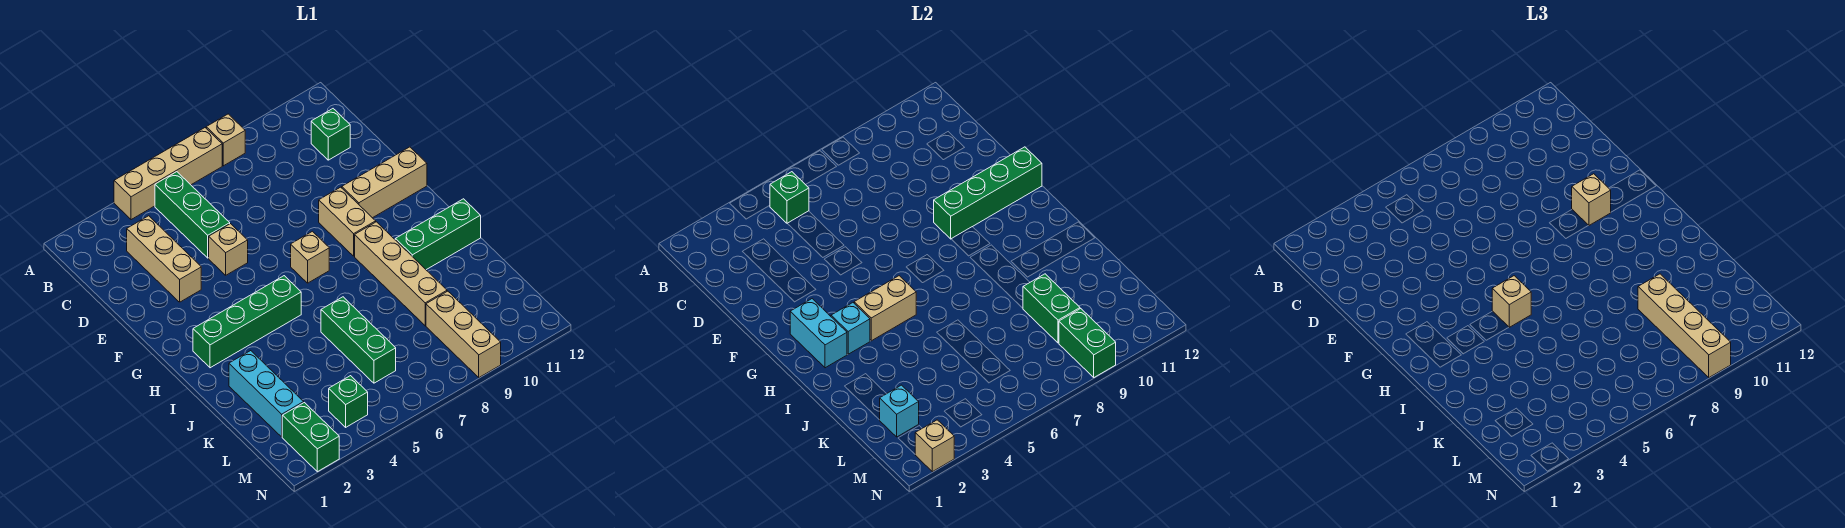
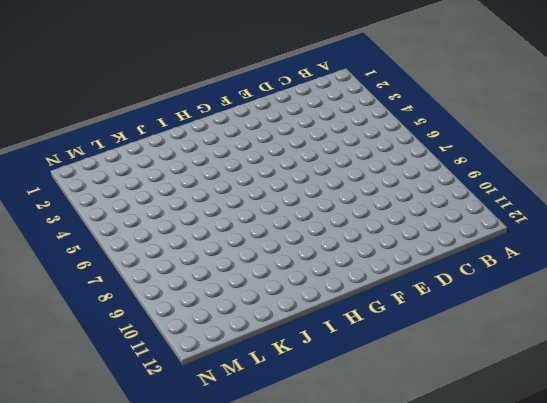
none -> tan 1x4 brick [114,128,222,220]
none -> tan 1x1 brick [206,114,245,166]
none -> green 1x3 brick [155,172,230,258]

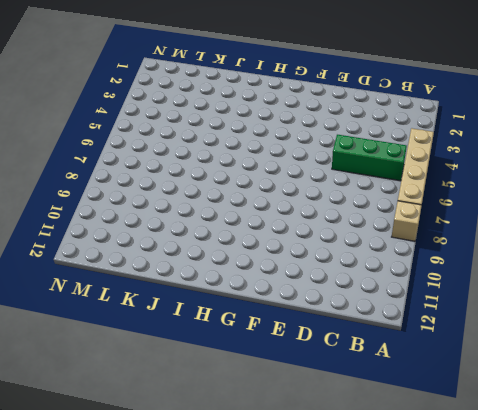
none -> tan 1x3 brick [127,216,201,302]
none -> green 1x1 brick [311,109,350,160]
none -> tan 1x1 brick [209,224,248,275]

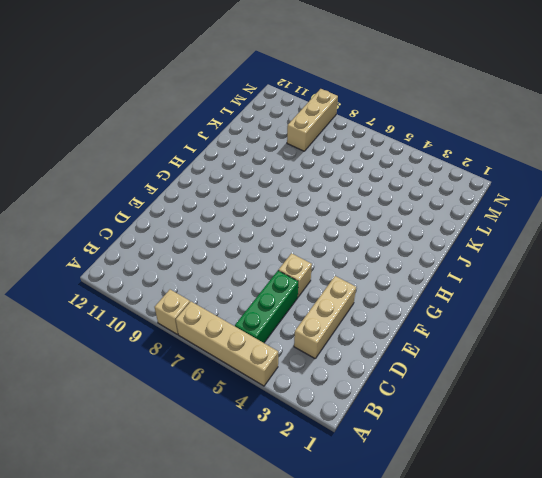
none -> green 1x1 brick [311,109,350,160]
none -> tan 1x2 brick [319,187,376,256]
none -> tan 1x3 brick [342,147,427,218]

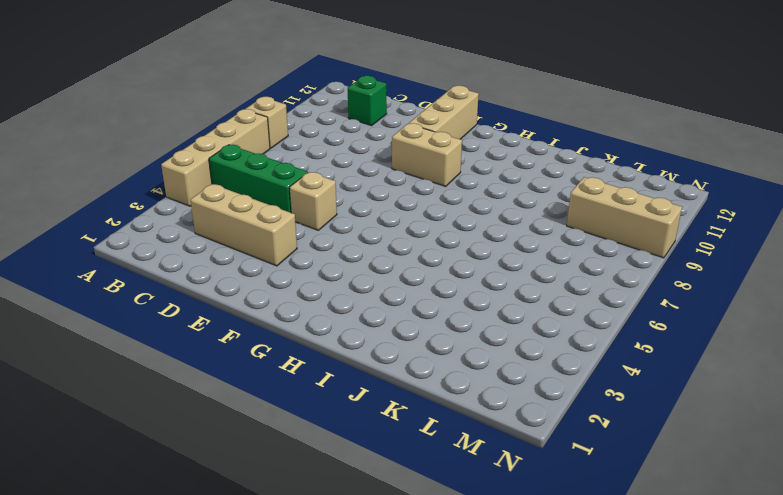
none -> tan 1x1 brick [291,231,329,283]
none -> green 1x4 brick [193,276,301,368]
none -> tan 1x4 brick [355,222,447,326]

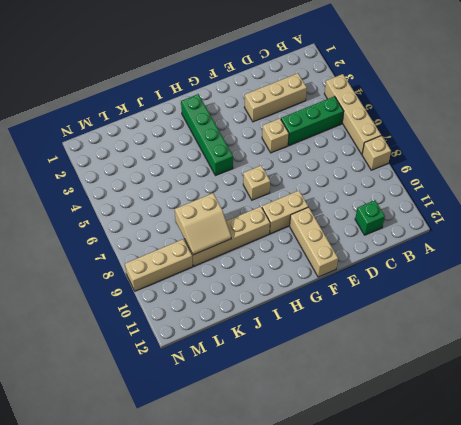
tan 2x2 slope [175,193,231,255] -> green 1x2 brick [1023,274,1080,343]
none -> green 1x3 brick [395,199,481,270]
none -> cyan 1x3 brick [229,351,304,437]
none -> green 1x3 brick [321,297,396,383]

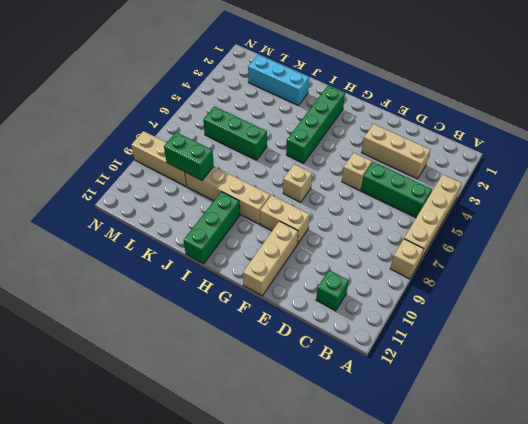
none -> green 1x2 brick [282,403,339,472]
none -> green 1x1 brick [329,376,368,427]
none -> green 1x1 brick [770,172,809,224]

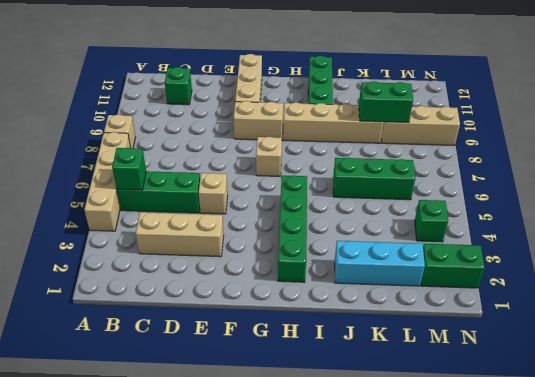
none -> green 1x4 brick [934,147,1042,239]
none -> cyan 1x2 brick [790,299,847,368]
none -> cyan 1x1 brick [831,303,870,354]

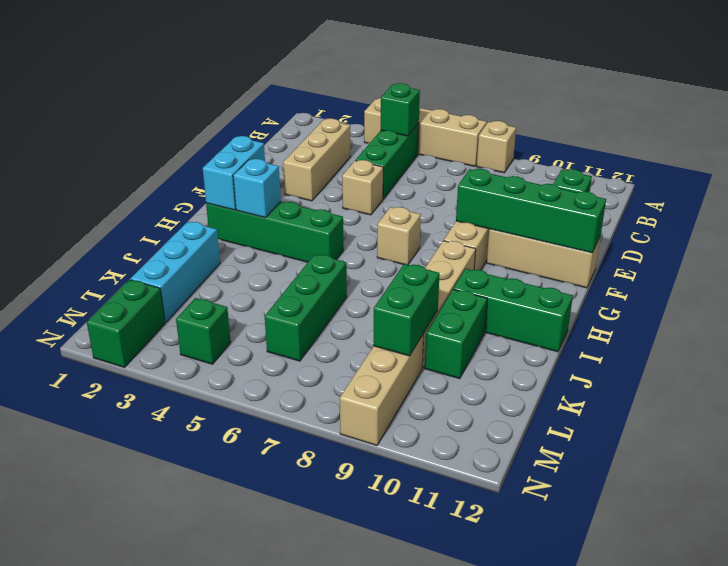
green 1x2 brick [425,289,487,379] -> green 1x2 brick moved to [1059,309,1116,377]
none -> tan 1x2 brick [854,276,916,341]
none -> cyan 1x1 brick [880,385,919,437]
none -> tan 1x1 brick [915,420,954,472]

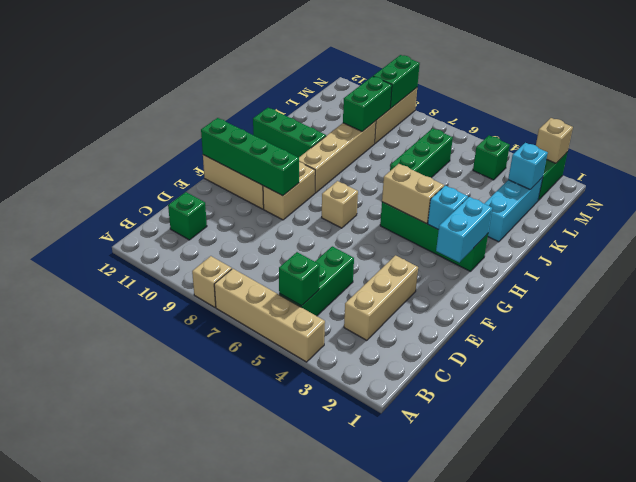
none -> tan 1x1 brick [209,224,248,275]
none -> tan 1x1 brick [1572,174,1611,226]
none -> tan 1x1 brick [1492,276,1531,327]

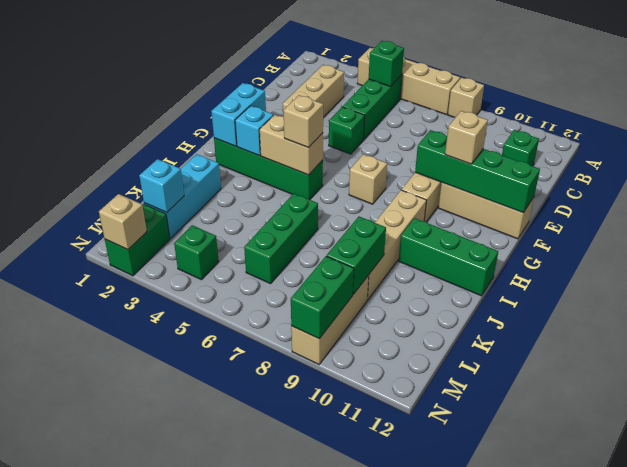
green 1x1 brick [329,107,365,154] -> tan 1x1 brick [209,224,248,275]
none -> tan 1x4 brick [1638,274,1731,377]

